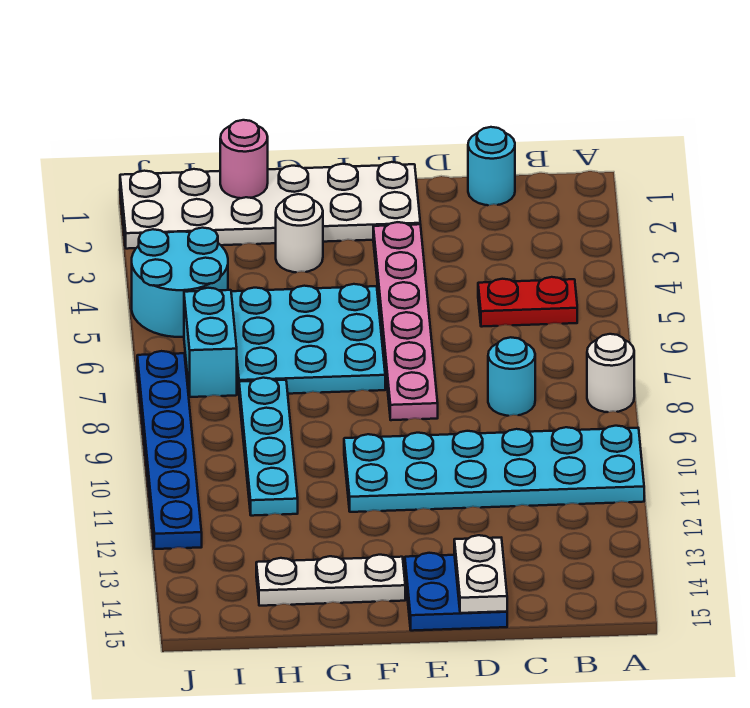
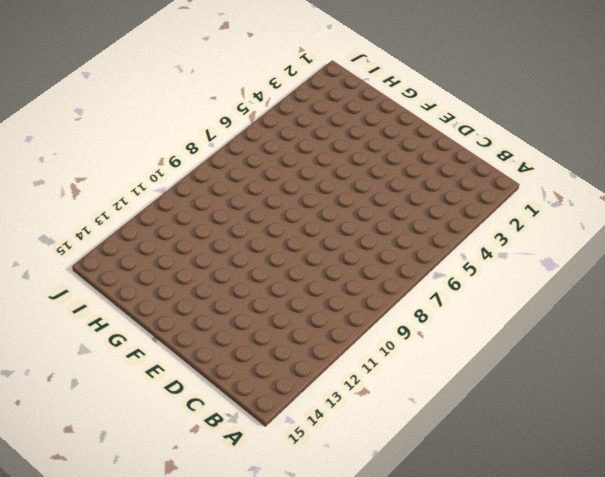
none -> white 1x1 round brick [587,334,634,412]
none -> cyan 2x6 plate [344,426,644,512]
none -> red 1x2 plate [478,277,577,327]

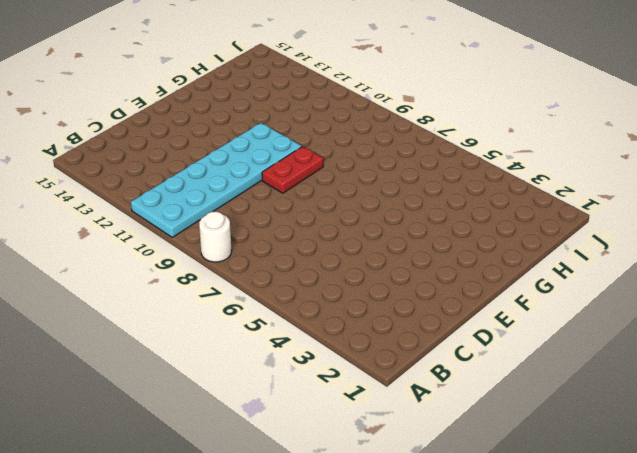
red 1x2 plate [262,146,323,193] -> red 1x2 plate moved to [478,277,577,327]
none -> cyan 1x1 round brick [468,127,515,205]
none -> cyan 1x1 round brick [488,337,535,416]
none -> blue 2x2 plate [405,553,507,631]

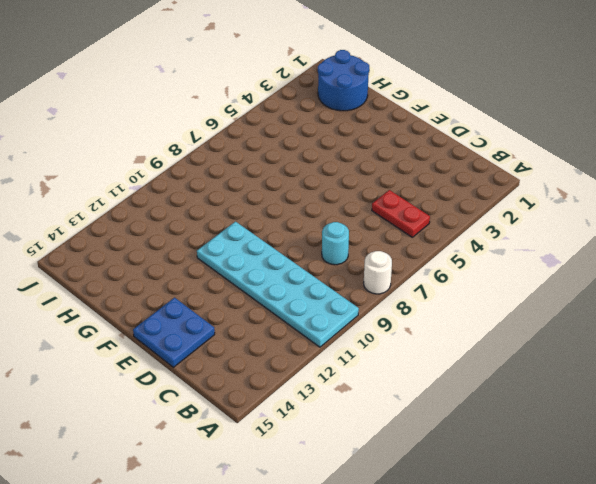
blue 2x2 round brick [318,50,369,111] -> white 2x6 plate [120,162,420,249]
none -> cyan 1x1 round brick [468,127,515,205]
none -> pink 1x6 plate [373,222,438,420]
none -> cyan 3x3 plate [231,284,385,394]

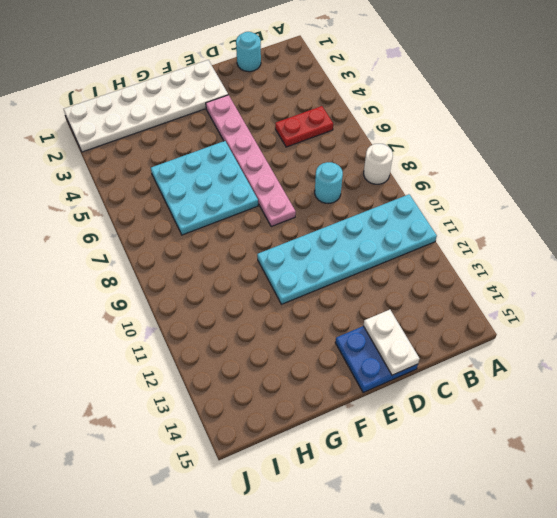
none -> white 1x3 plate [256,555,405,606]
none -> white 1x1 round brick [276,194,323,272]
none -> cyan 1x4 plate [239,378,298,516]

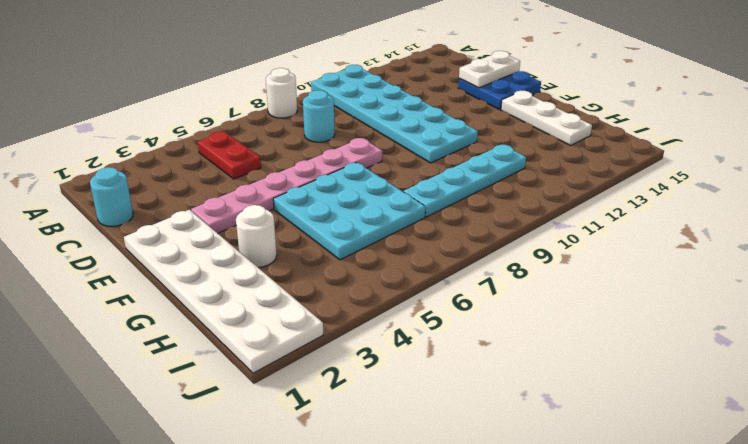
none -> cyan 2x2 round brick [132,228,228,337]
none -> cyan 1x2 brick [184,288,237,397]
none -> blue 1x6 plate [137,351,202,549]

